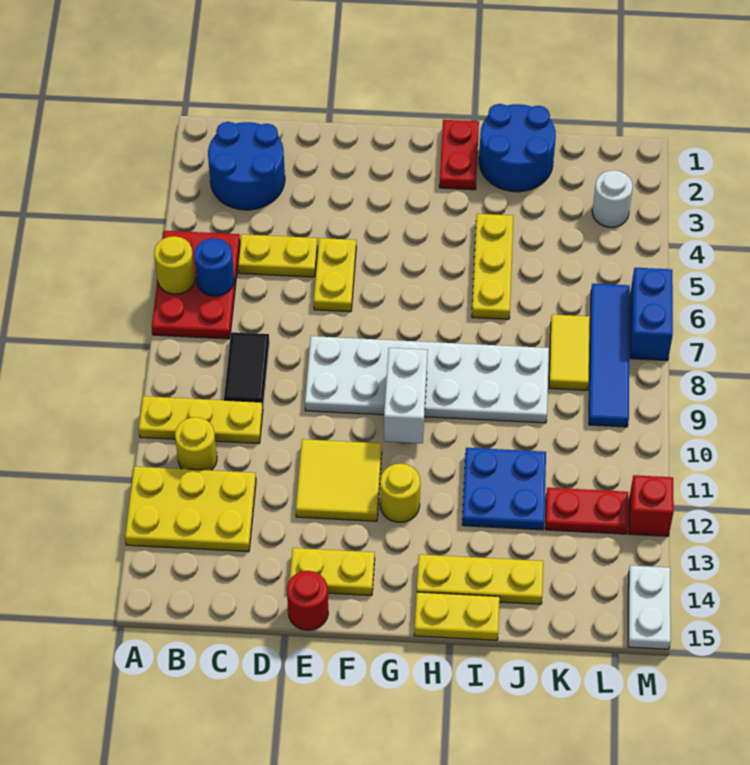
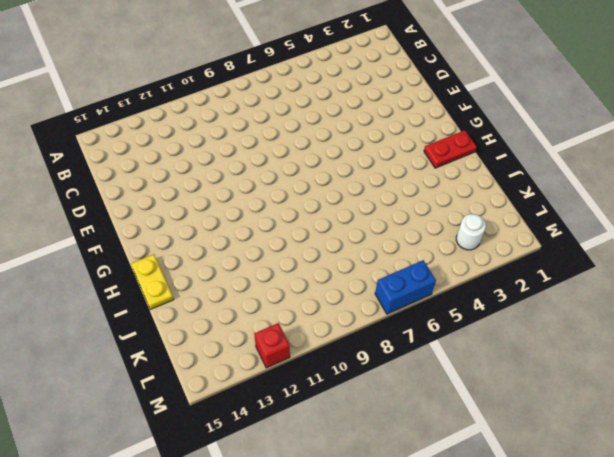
none -> red 2x3 plate [152,231,240,339]
none -> yellow 1x3 plate [139,396,263,443]
none -> yellow 2x3 plate [125,467,256,552]

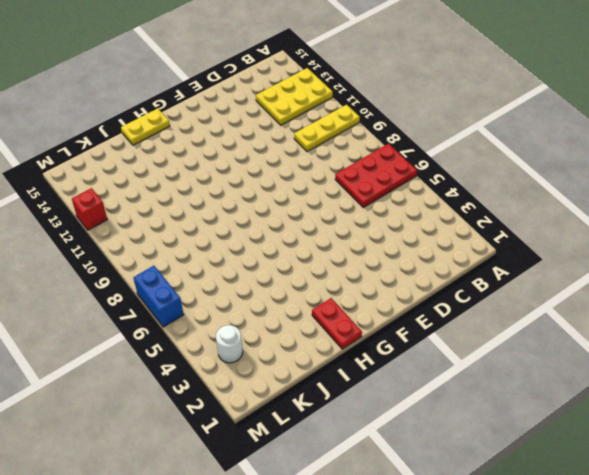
red 2x3 plate [335,144,417,208] -> red 2x3 plate turned to [152,231,240,339]
none -> blue 2x2 round brick [208,122,285,210]
none -> yellow 1x1 round brick [175,417,217,470]
none -> yellow 1x2 plate [238,234,318,277]

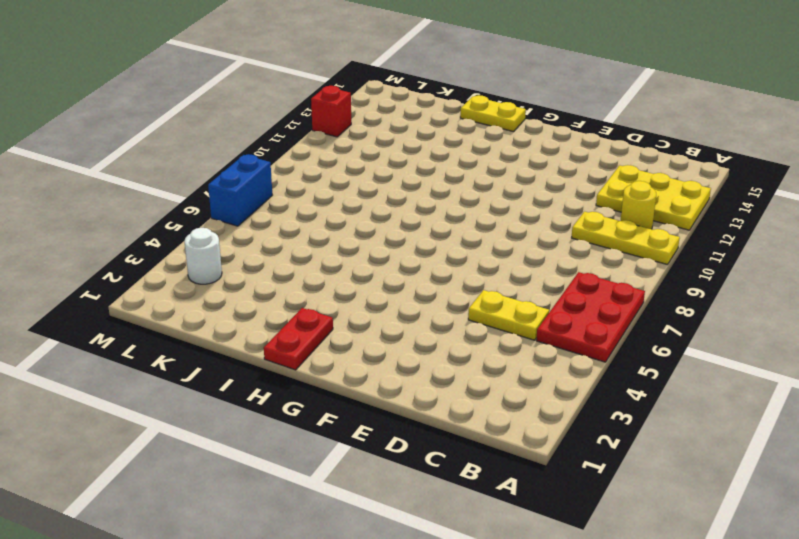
none -> blue 2x2 round brick [208,122,285,210]
none -> black 1x2 tile [224,332,269,405]
none -> yellow 1x2 plate [314,238,356,312]

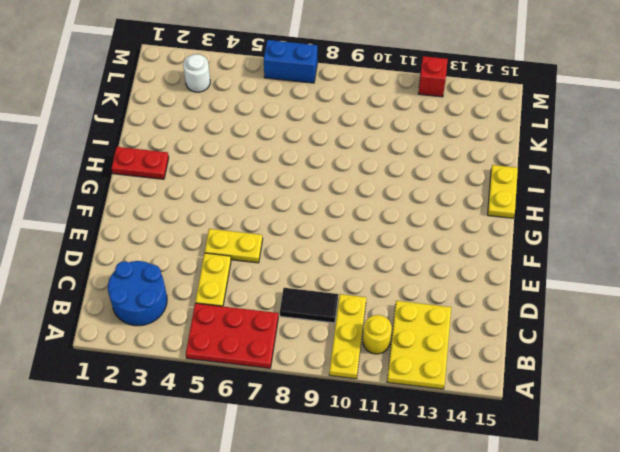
none -> white 2x6 plate [305,336,549,423]
none -> yellow 2x2 tile [296,439,382,521]
none -> yellow 1x2 plate [290,548,375,595]

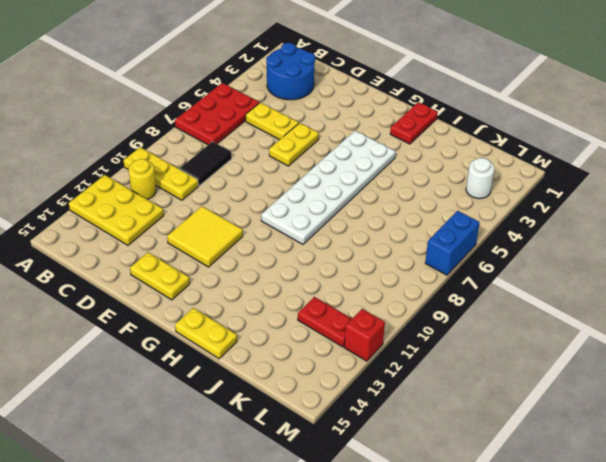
white 2x6 plate [261,131,396,244] -> white 2x6 plate turned to [305,336,549,423]
none -> red 1x1 round brick [287,571,328,630]
none -> yellow 1x1 round brick [380,464,420,522]
none -> yellow 1x3 plate [417,555,543,604]

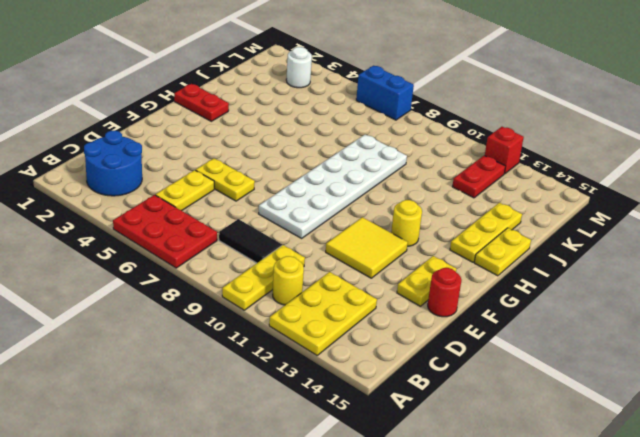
none -> blue 2x2 round brick [479,104,556,192]
none -> yellow 1x3 plate [472,214,513,319]
none -> blue 2x2 plate [462,448,546,530]

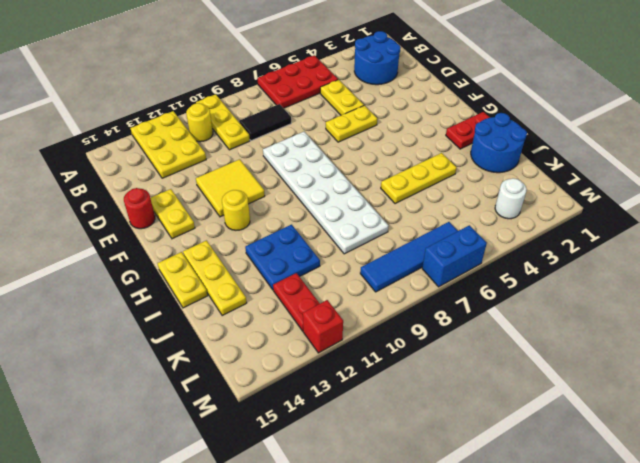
none -> yellow 1x2 tile [549,315,590,390]
none -> white 1x2 plate [628,565,671,649]
none -> yellow 1x1 round brick [154,236,195,294]

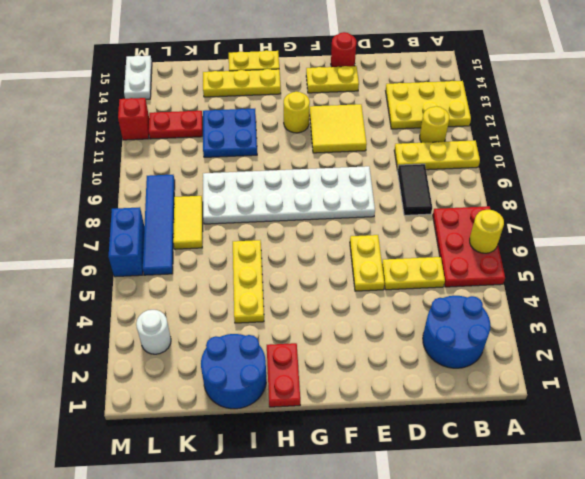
none -> blue 1x1 round brick [194,238,234,296]
none -> white 1x2 brick [384,348,428,443]

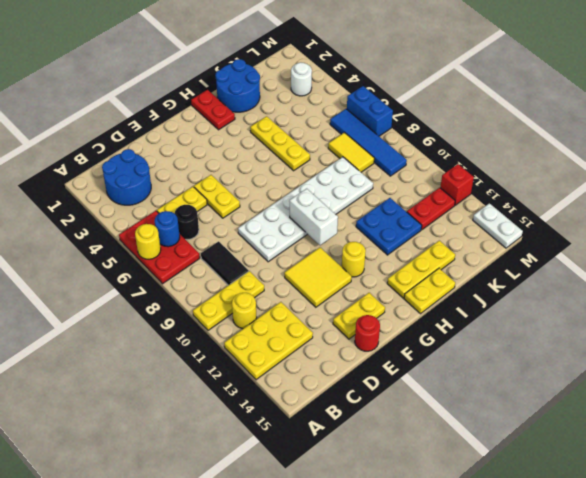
black 1x1 round brick [175,205,199,240] -> none

